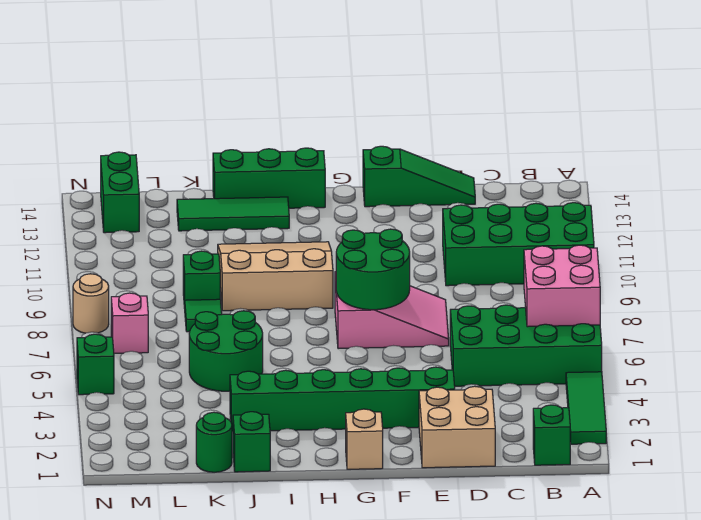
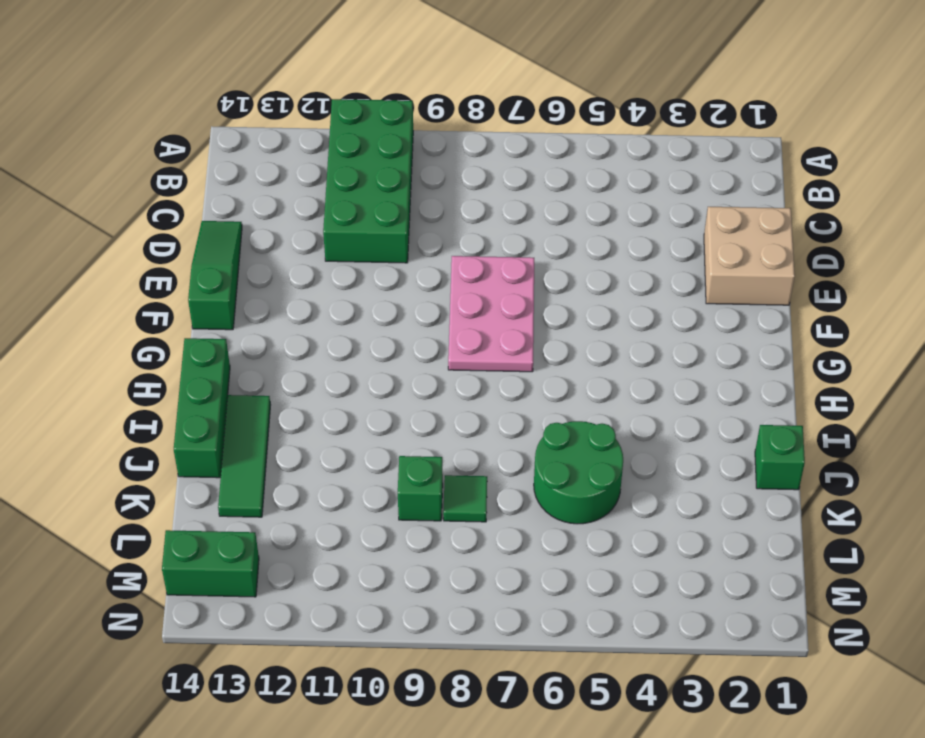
pink 2x3 plate [448,256,534,372] -> pink 2x3 slope [335,272,449,349]
none -> green 1x3 tile [566,372,606,444]
none -> green 2x4 brick [450,305,602,386]
none -> green 1x1 brick [533,405,570,465]

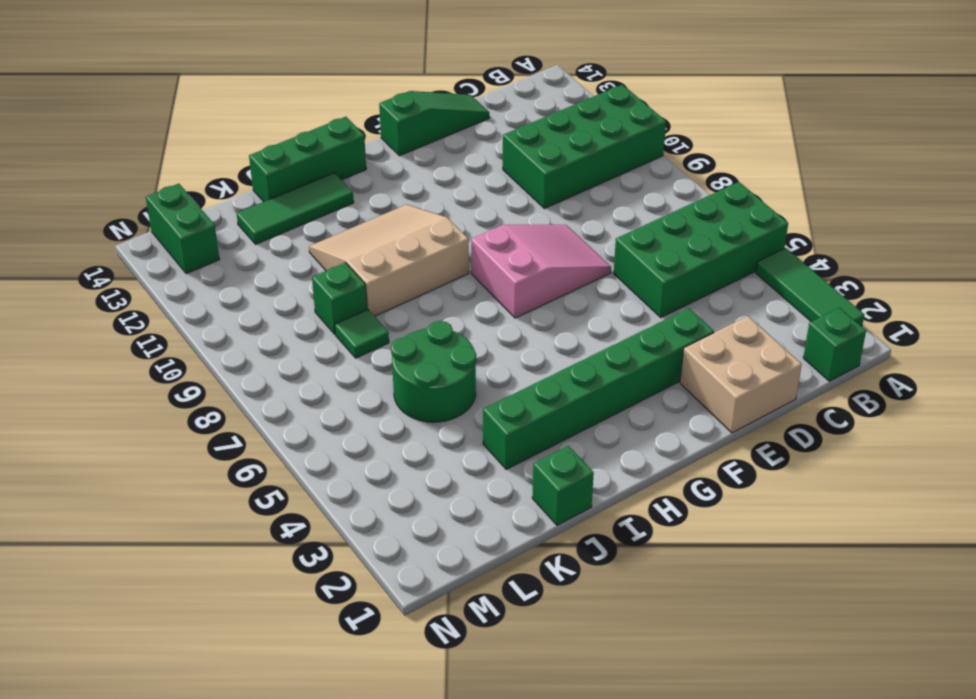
none -> tan 1x1 brick [346,409,383,469]
none -> green 1x1 round brick [196,412,232,472]
none -> pink 1x1 brick [111,293,148,353]

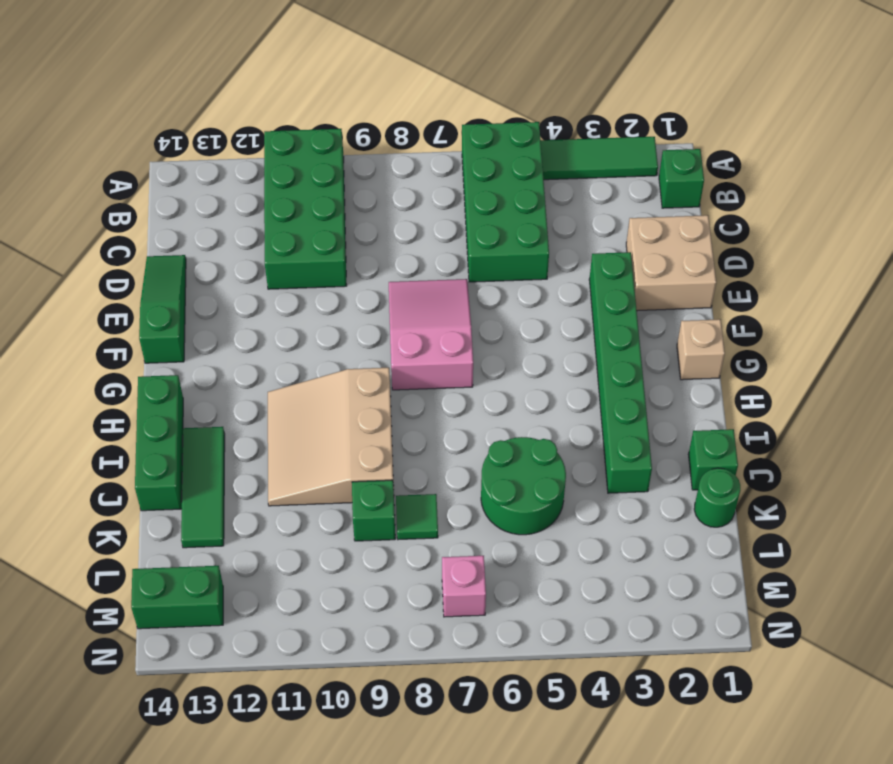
none -> green 1x1 brick [77,334,114,395]
none -> tan 1x1 round brick [73,274,109,333]
none -> pink 2x2 brick [524,245,600,327]

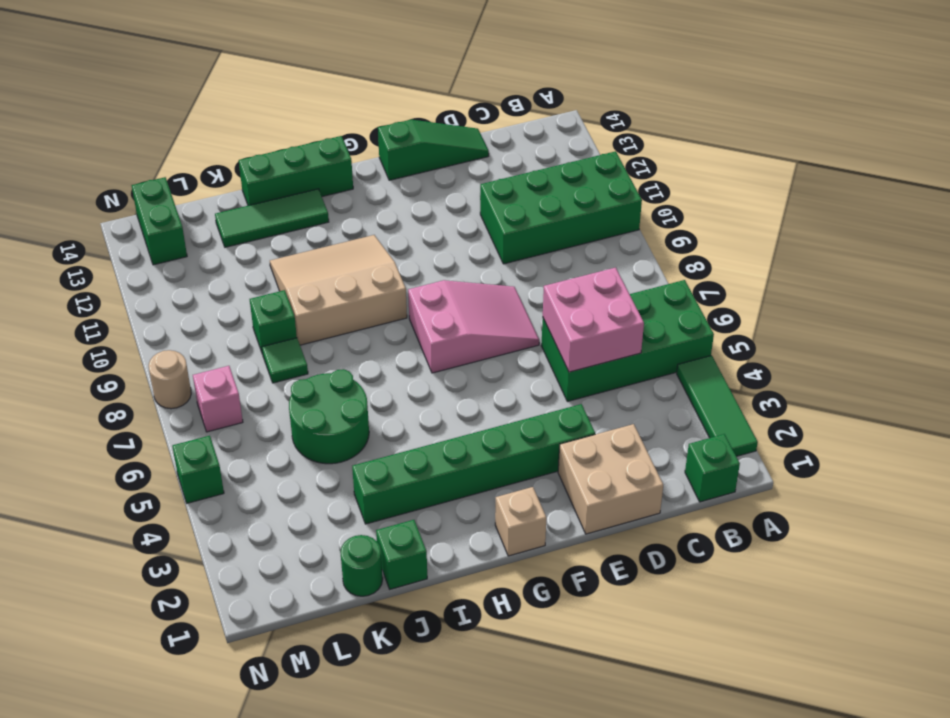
pink 2x2 brick [543,268,644,372] -> pink 2x2 brick moved to [524,245,600,327]
none -> green 2x2 round brick [336,229,410,310]

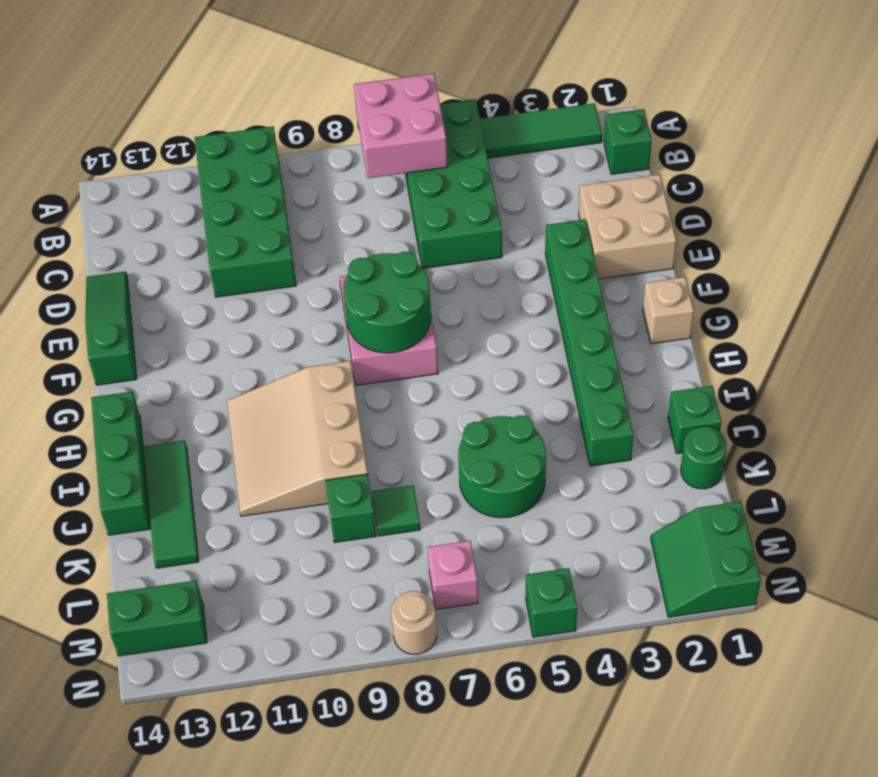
green 2x2 slope [651,501,761,617] -> none

